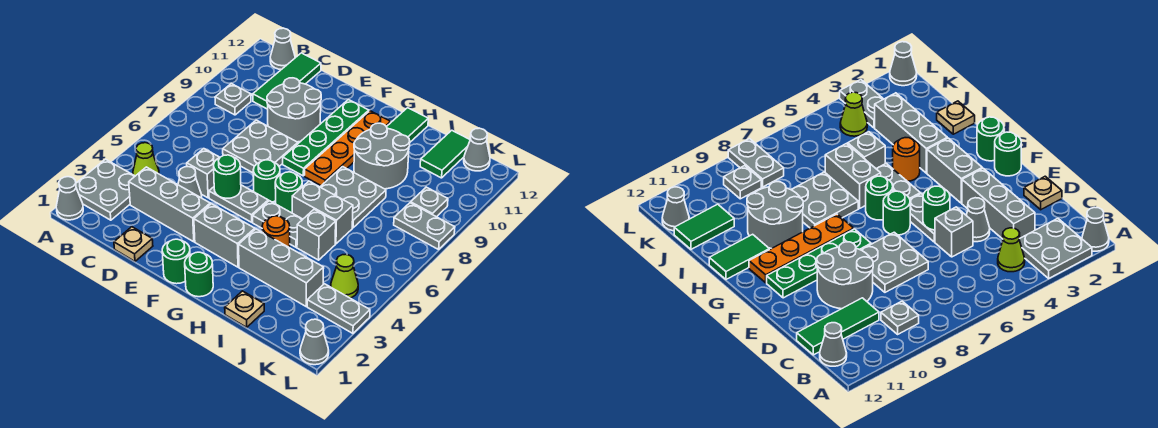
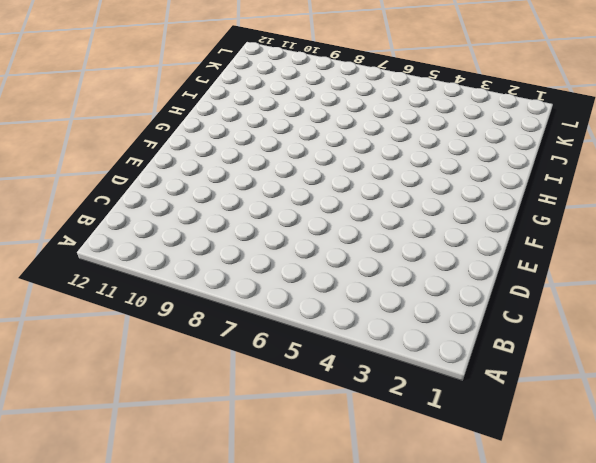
none -> grey 1x1 cone [56,177,83,220]
none -> grey 2x2 plate [76,159,135,220]
none -> lime 1x1 cone [133,143,159,176]
none -> grey 1x1 plate [215,84,251,115]

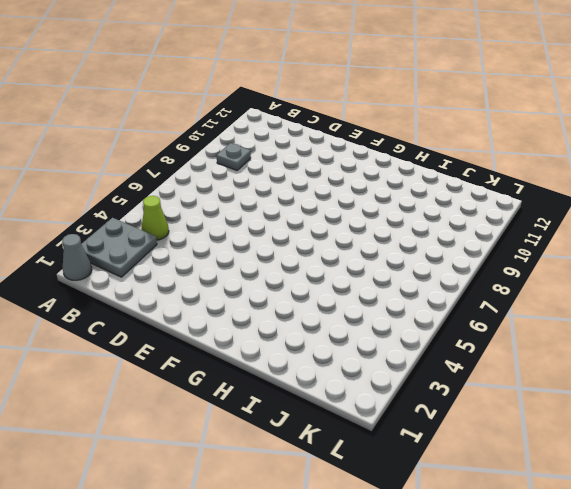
none -> grey 1x1 cone [270,28,295,70]
none -> grey 1x3 brick [129,167,210,242]
none -> green 1x3 tile [253,53,321,109]
none -> tan 1x1 plate [114,227,153,261]

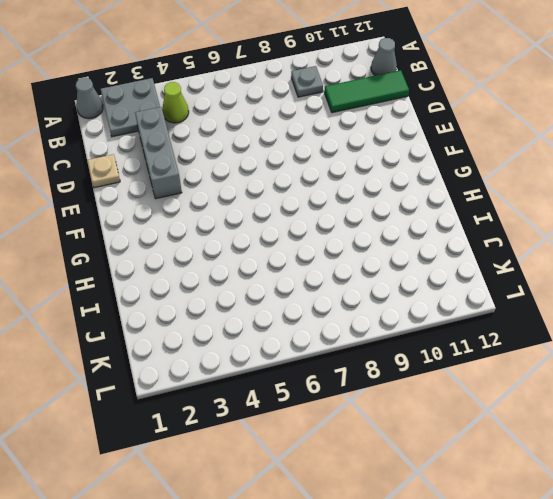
none -> grey 1x1 cone [178,167,202,198]
none -> grey 1x1 brick [187,149,220,198]
none -> grey 2x2 plate [223,120,298,173]
none -> grey 2x2 round brick [267,78,321,142]

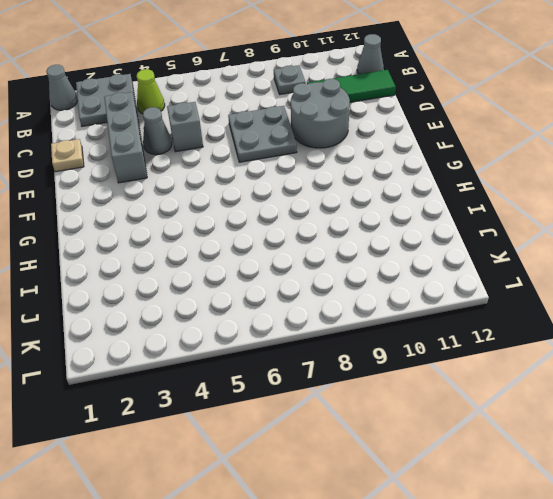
none -> grey 1x2 plate [209,185,268,222]
none -> green 1x1 round brick [162,239,190,284]
none -> grey 1x2 brick [194,204,255,267]
none -> green 1x1 round brick [253,160,280,202]

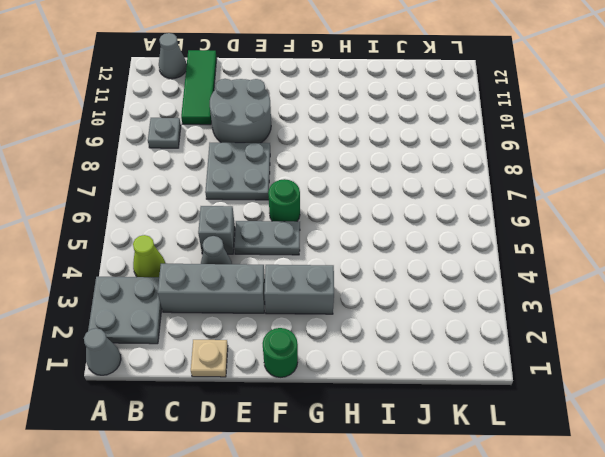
none -> green 1x4 plate [283,100,369,176]
none -> green 1x1 round brick [185,252,213,297]
none -> grey 1x2 plate [253,201,303,247]
none -> green 1x1 round brick [275,172,302,213]

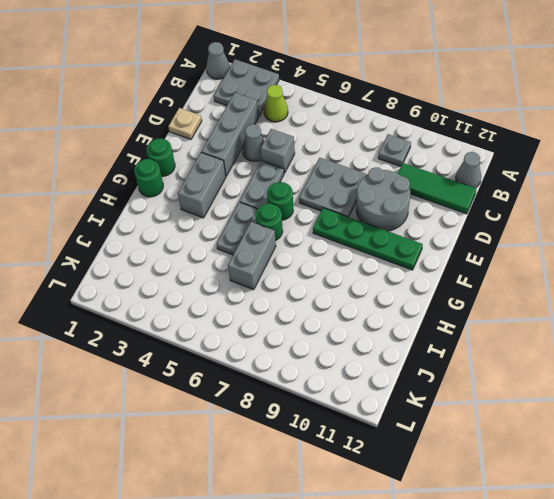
none -> orange 1x4 plate [305,111,391,186]
none -> grey 1x3 brick [239,229,324,306]
none -> orange 1x1 round brick [262,216,290,248]
none -> grey 2x2 plate [320,167,386,228]

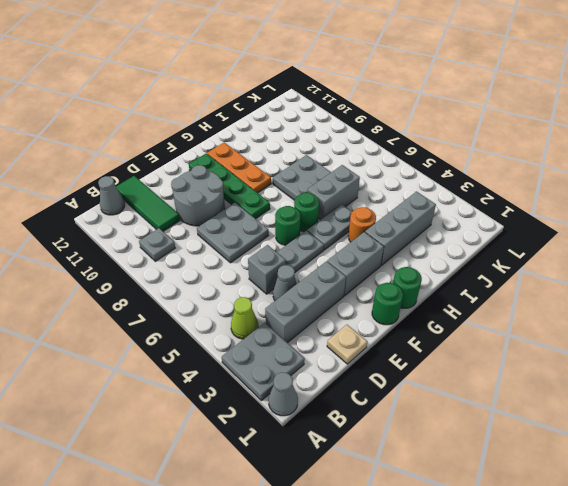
orange 1x3 plate [207,142,271,193] -> orange 1x4 plate [305,111,391,186]
none -> grey 2x2 round brick [354,123,410,189]
none -> green 1x2 tile [387,108,428,142]
none -> tan 1x1 plate [225,291,264,327]
none -> grey 1x1 brick [297,209,336,260]

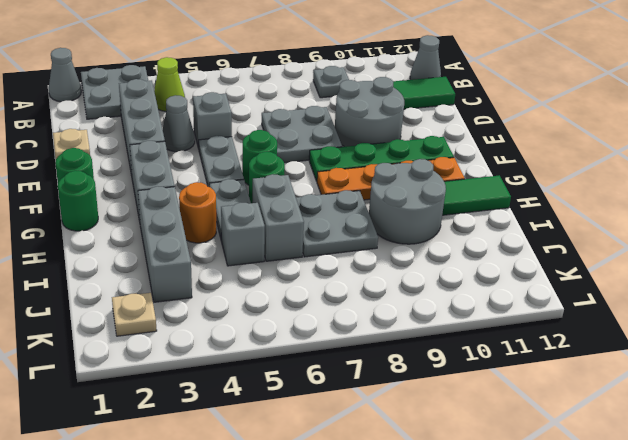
tan 1x1 plate [112,293,157,336] -> tan 1x1 plate moved to [225,291,264,327]
none -> green 1x2 tile [420,130,470,178]
none -> grey 1x2 plate [307,284,370,333]
none -> lime 1x1 cone [331,255,358,298]
none -> grey 1x2 plate [394,203,455,249]

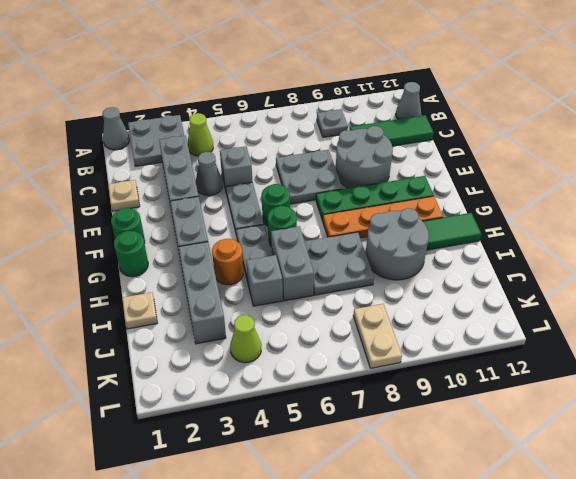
tan 1x2 plate [353,304,402,368] -> grey 1x2 plate [394,203,455,249]
none -> green 1x2 tile [420,130,470,178]
none -> grey 1x2 plate [307,284,370,333]
none -> grey 1x1 plate [411,187,448,217]
none -> grey 1x1 cone [464,128,490,171]

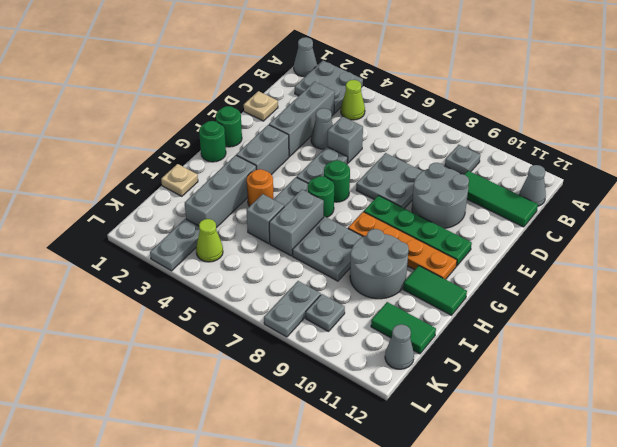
none -> grey 1x1 cone [300,319,329,365]
none -> green 1x1 round brick [214,155,241,198]

